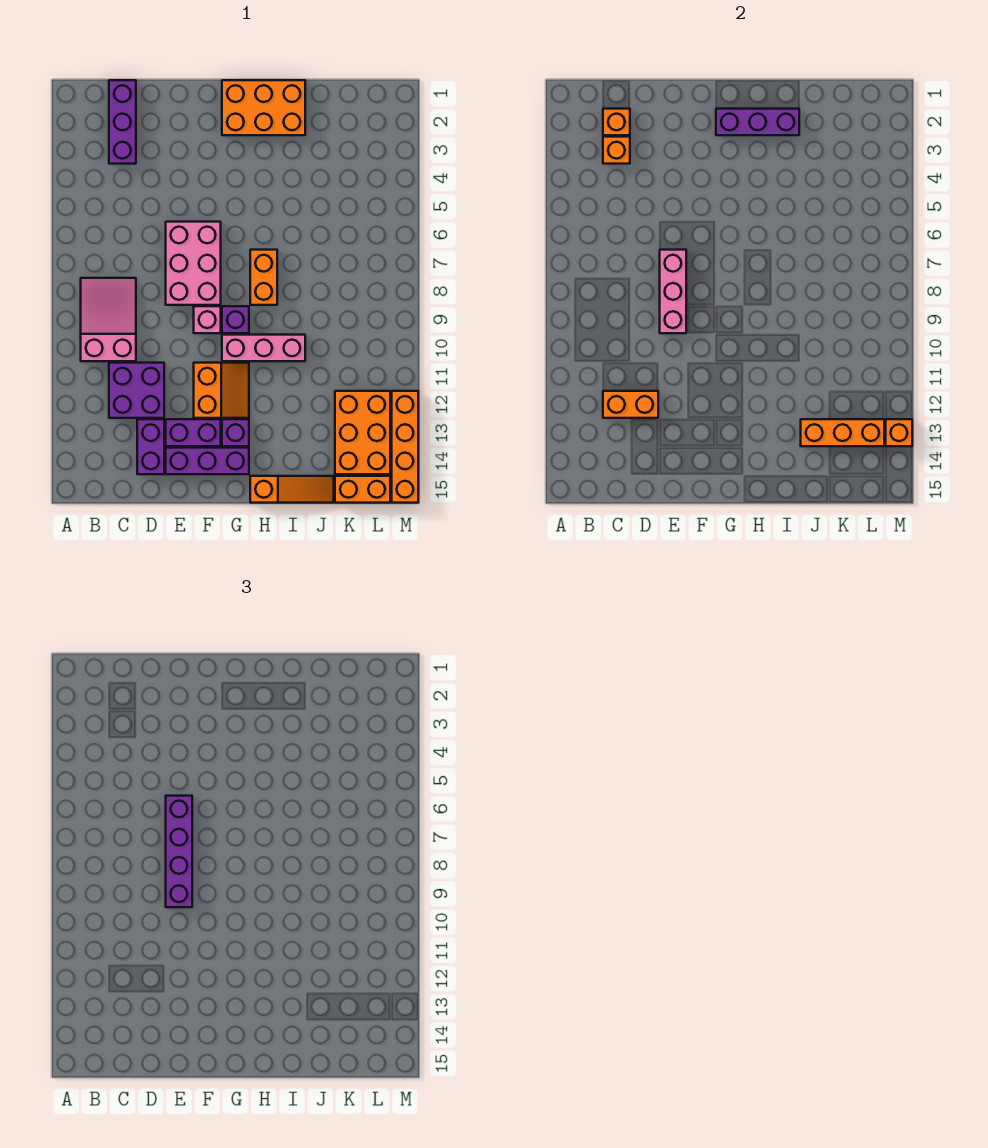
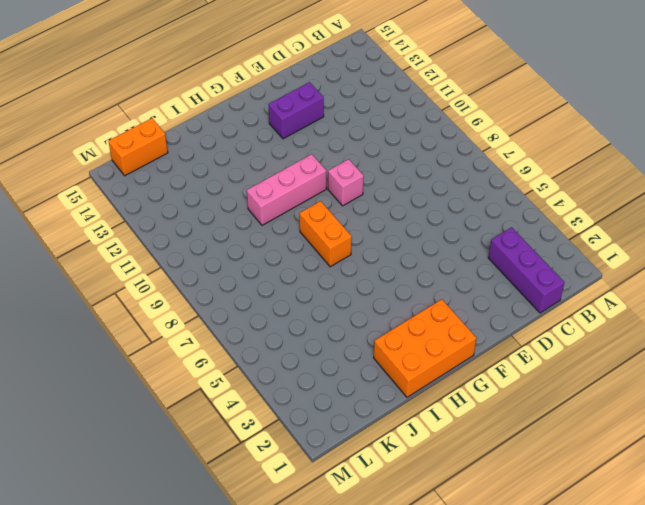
none -> pink 2x3 slope [81,278,136,361]
none -> purple 2x2 brick [109,363,164,418]
none -> purple 1x2 brick [137,419,164,474]

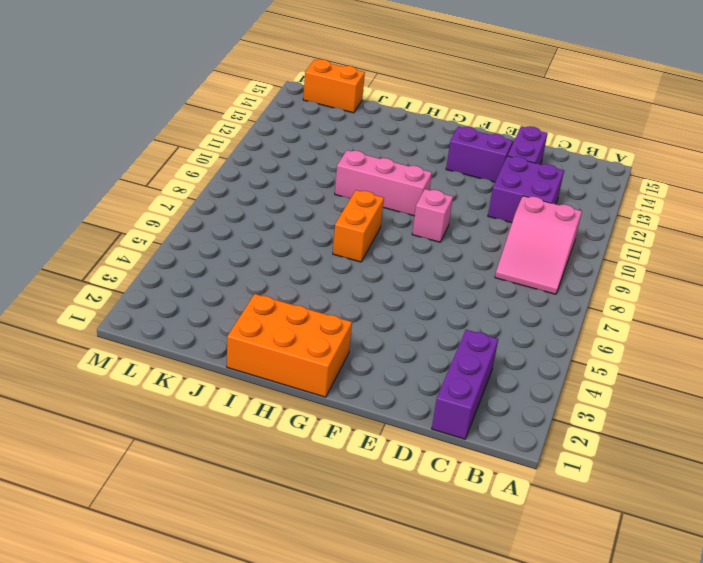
none -> pink 2x3 brick [166,222,221,305]
none -> purple 1x3 brick [166,448,249,474]
none -> orange 2x2 slope [194,363,249,418]

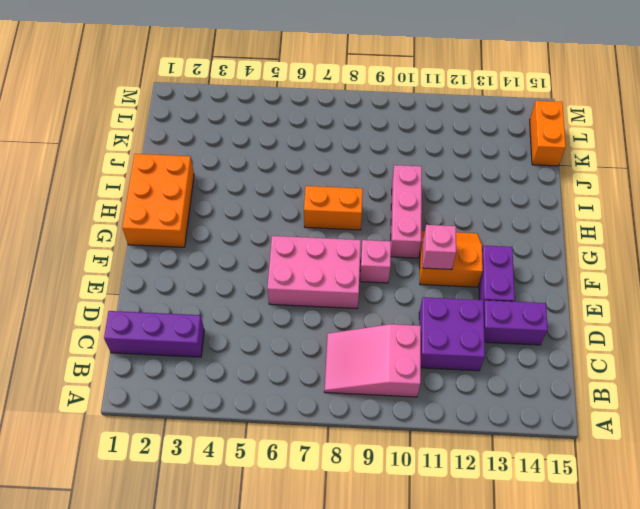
pink 1x1 brick [423,225,456,270] -> none
none -> purple 1x3 brick [166,448,249,474]
none -> purple 1x1 brick [222,306,249,333]
none -> purple 1x1 brick [222,419,249,446]

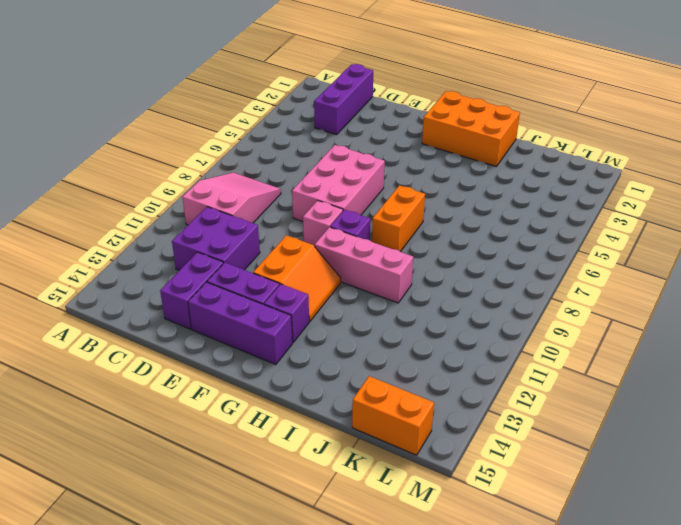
none -> orange 1x3 slope [250,476,334,503]
none -> orange 2x3 brick [335,391,390,474]
none -> orange 1x4 brick [392,391,418,503]

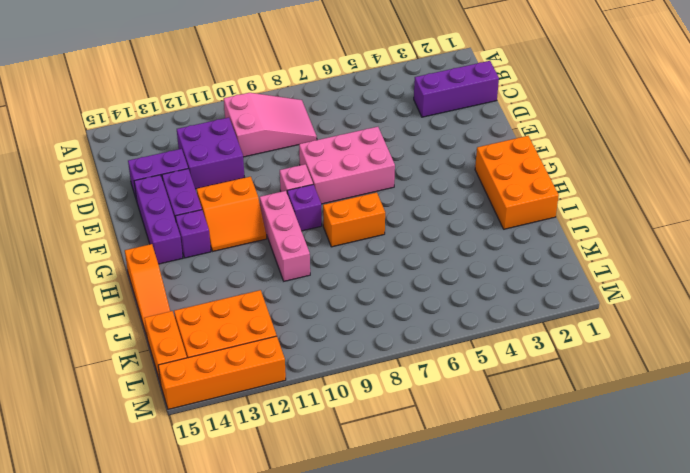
none -> orange 1x1 brick [603,109,630,135]
none -> orange 1x1 brick [603,137,630,164]
none -> orange 1x2 brick [603,391,658,418]

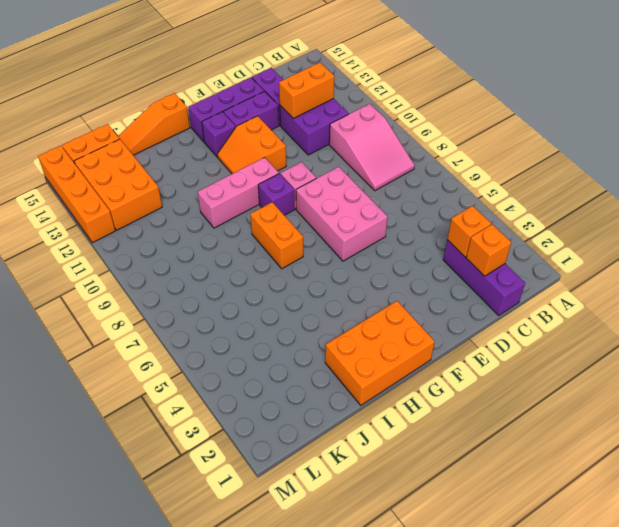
none -> pink 1x3 brick [660,250,686,333]
none -> purple 1x3 brick [716,109,799,135]
none -> orange 1x3 brick [801,419,884,446]

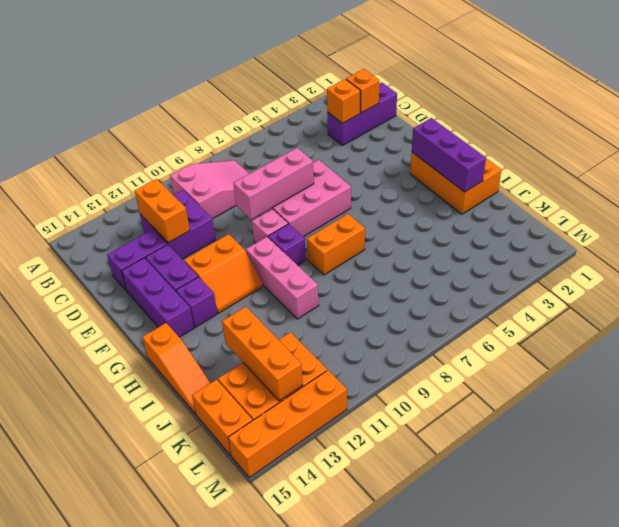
none -> orange 1x1 brick [886,419,912,446]
none -> purple 1x4 brick [166,796,192,907]

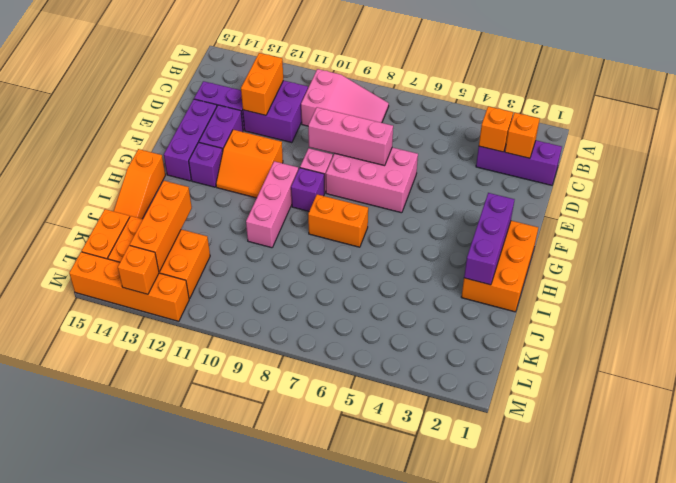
none -> purple 1x4 brick [166,796,192,907]

